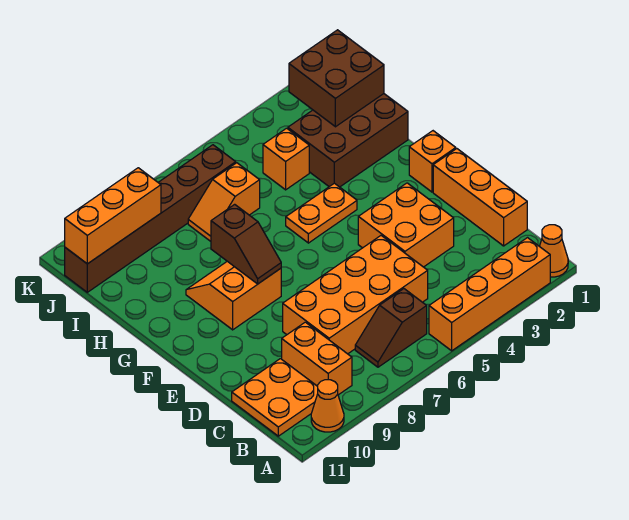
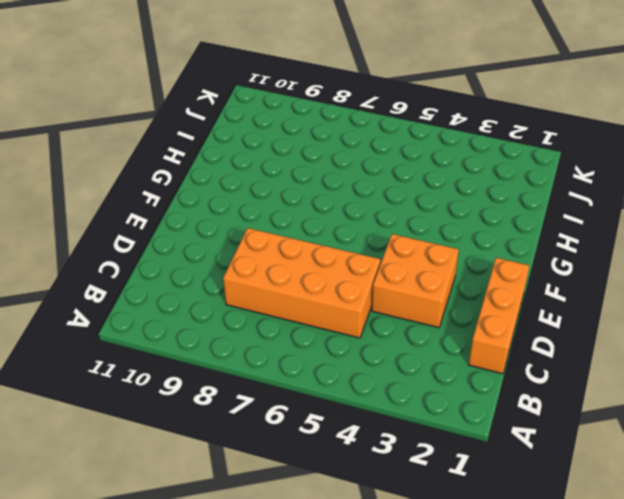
none -> orange 1x1 cone [540,225,568,277]
none -> orange 1x4 brick [429,238,550,351]
none -> orange 1x1 cone [311,380,344,432]

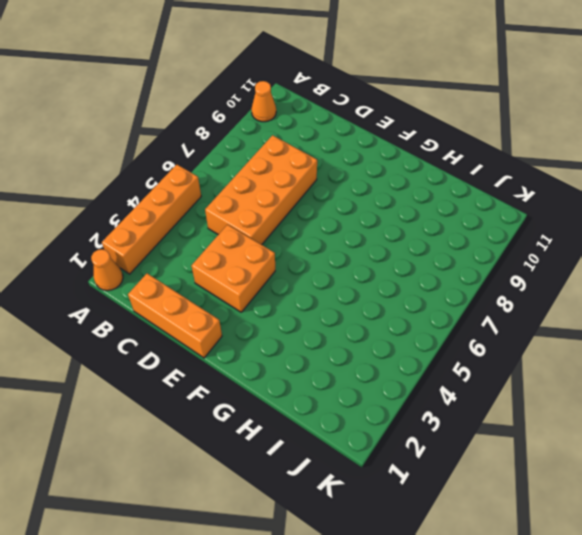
none -> brown 1x2 slope [355,289,427,367]
none -> orange 1x2 brick [282,322,352,395]
none -> orange 2x2 plate [232,359,318,436]

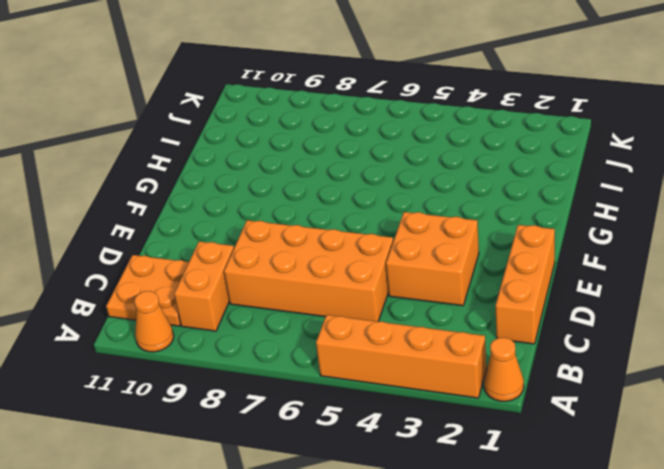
none -> brown 1x2 slope [355,289,427,367]
none -> orange 1x1 brick [409,131,456,192]
none -> orange 2x2 slope [186,261,281,330]

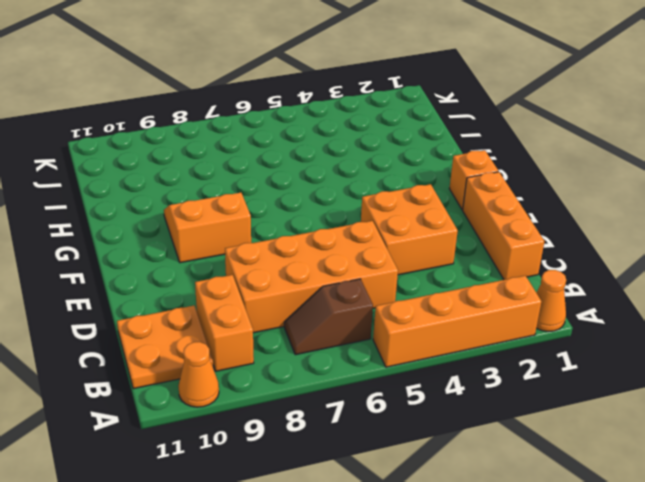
none -> orange 1x2 plate [286,183,357,243]
none -> brown 2x3 brick [288,94,408,187]
none -> orange 1x1 brick [263,128,309,190]

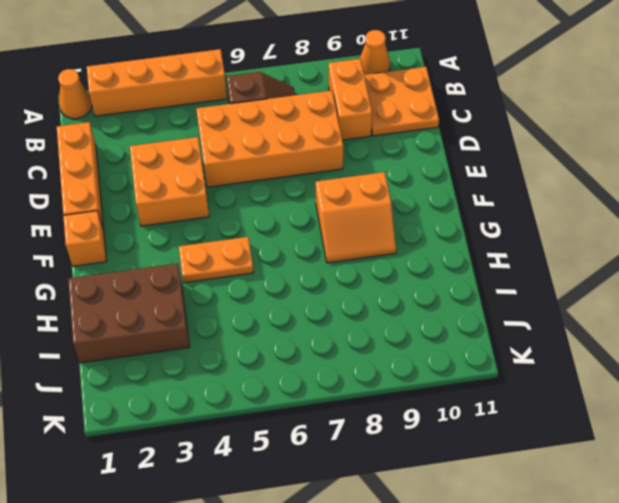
none -> orange 1x1 brick [263,128,309,190]
none -> orange 1x2 slope [188,163,260,241]
none -> brown 1x6 brick [65,145,236,292]

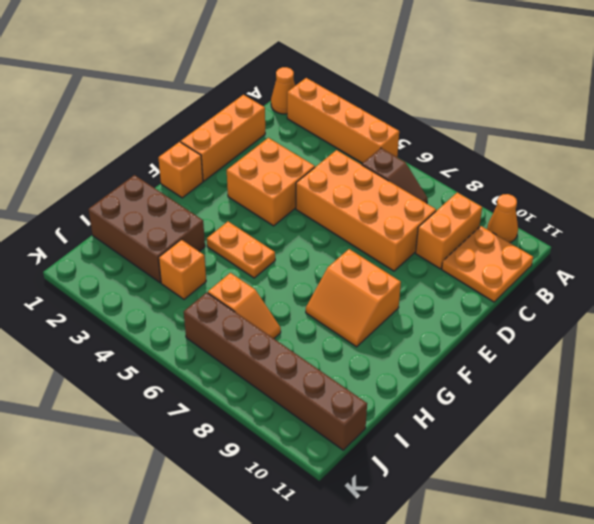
none -> brown 1x2 slope [211,204,281,284]
none -> brown 2x2 brick [289,30,384,127]
none -> orange 1x3 brick [65,168,161,264]

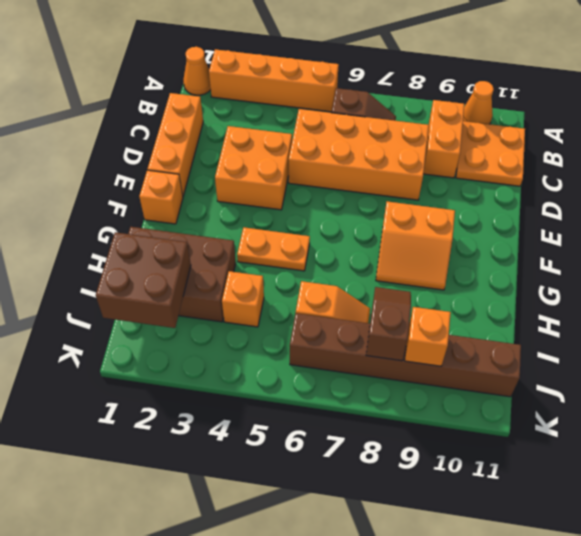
brown 1x2 slope [366,287,411,361] -> brown 1x2 slope moved to [211,204,281,284]
orange 1x1 brick [405,307,451,366] -> orange 1x3 brick [65,168,161,264]

